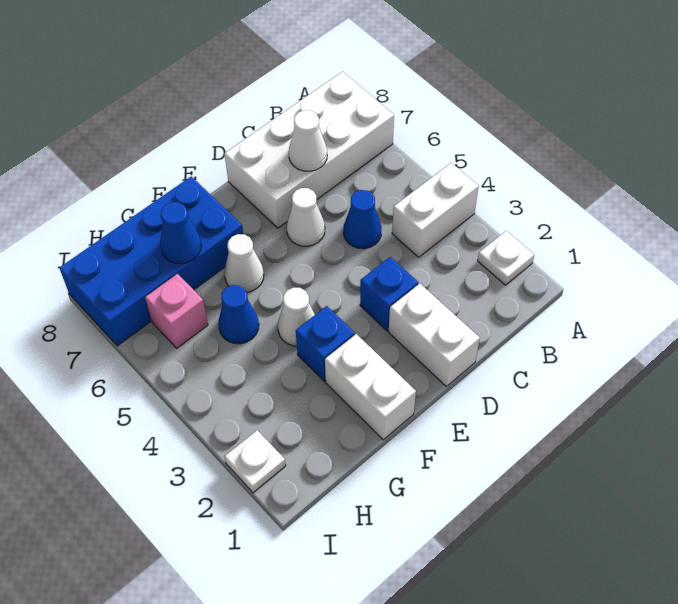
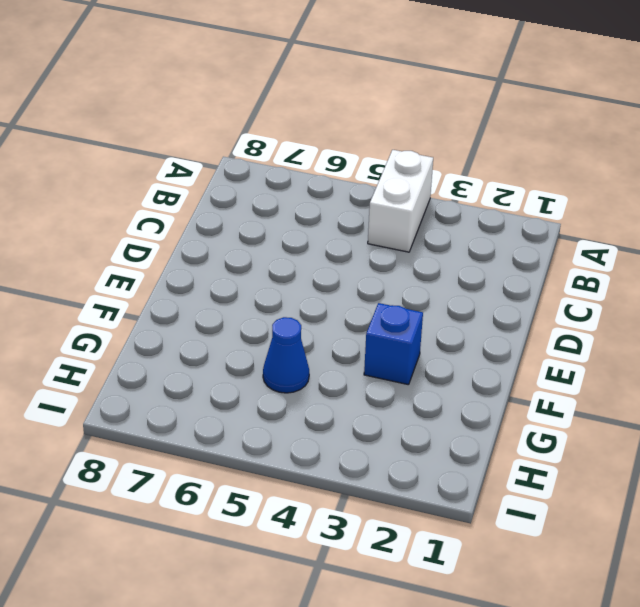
none -> white 1x1 plate [478,231,534,285]
none -> white 2x4 brick [224,72,394,228]
none -> blue 1x1 cone [343,190,382,249]

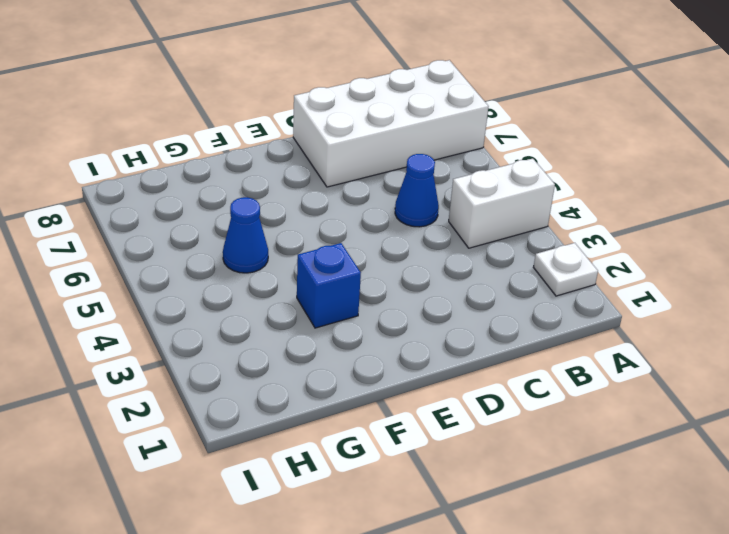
none -> white 1x2 brick [389,284,480,386]
none -> blue 1x1 brick [360,257,418,331]
none -> white 1x1 cone [287,188,325,246]

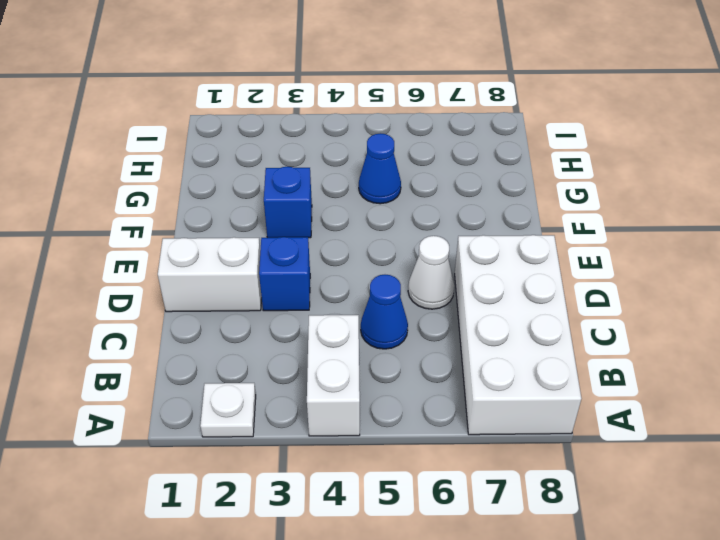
none -> white 1x2 brick [325,334,416,440]
none -> white 1x1 cone [278,288,315,346]
none -> white 1x1 cone [224,234,264,292]

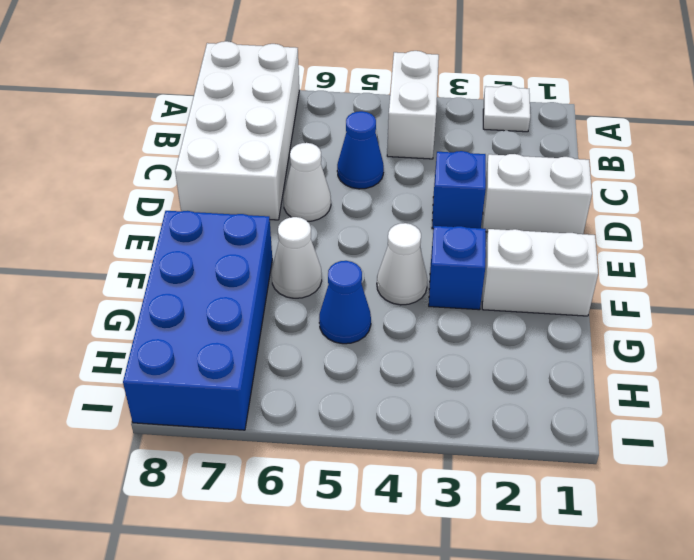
none -> pink 1x1 brick [145,274,208,348]
none -> white 1x1 plate [224,430,286,493]
none -> white 1x1 cone [289,110,327,171]

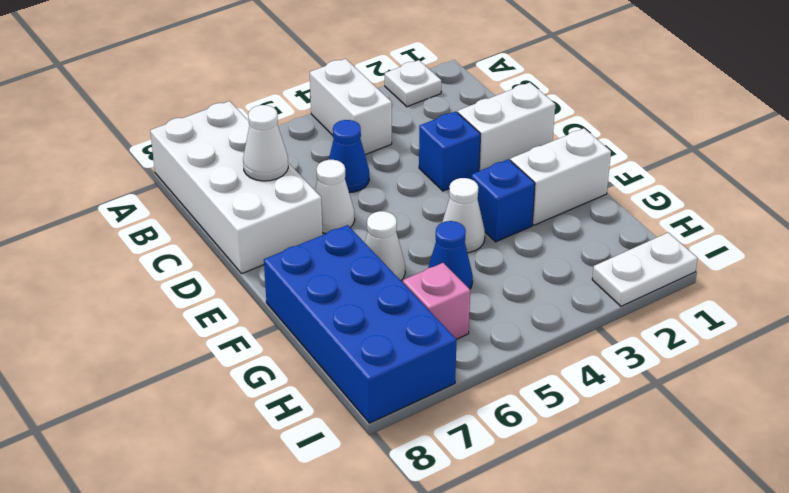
white 1x2 plate [592,233,698,306] -> white 1x1 plate [224,430,286,493]
none -> blue 1x1 cone [160,202,201,264]

